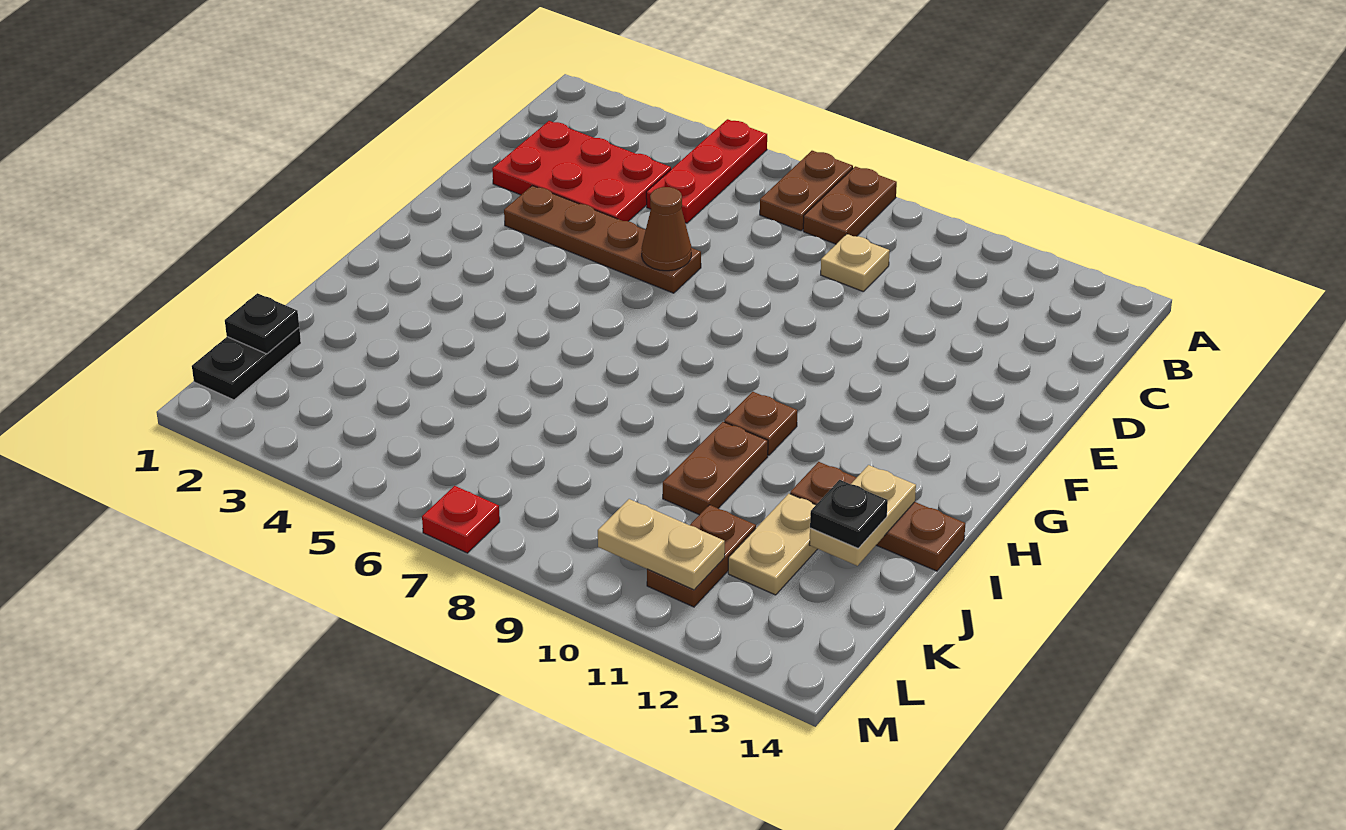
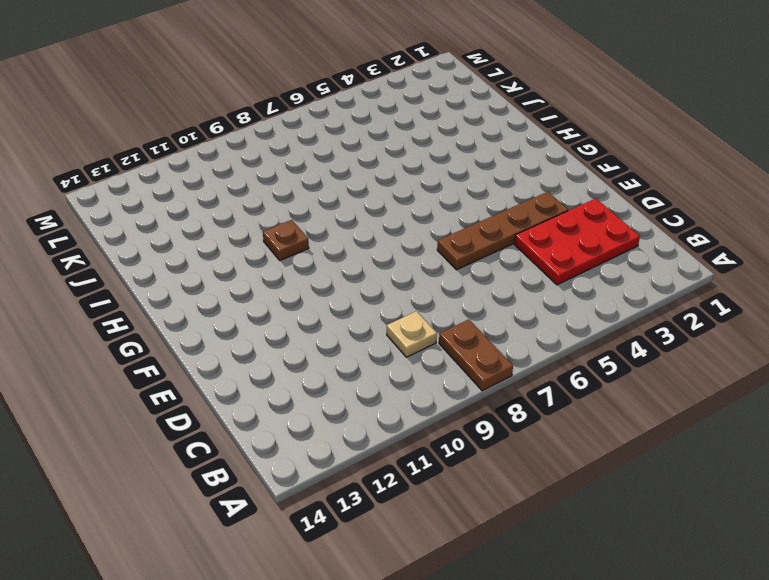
none -> red 1x3 plate [646,119,767,223]
none -> brown 1x2 plate [760,151,853,231]
none -> brown 1x2 plate [663,422,768,515]

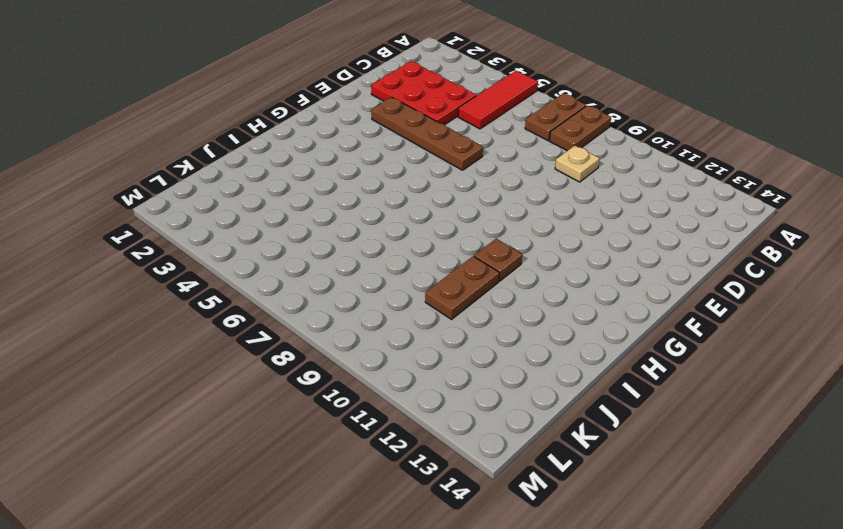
red 1x3 tile [458,71,538,129] -> red 1x3 plate [646,119,767,223]
none -> brown 1x3 plate [790,462,965,571]
none -> tan 1x2 plate [728,494,817,595]
none -> black 1x2 plate [192,328,301,400]

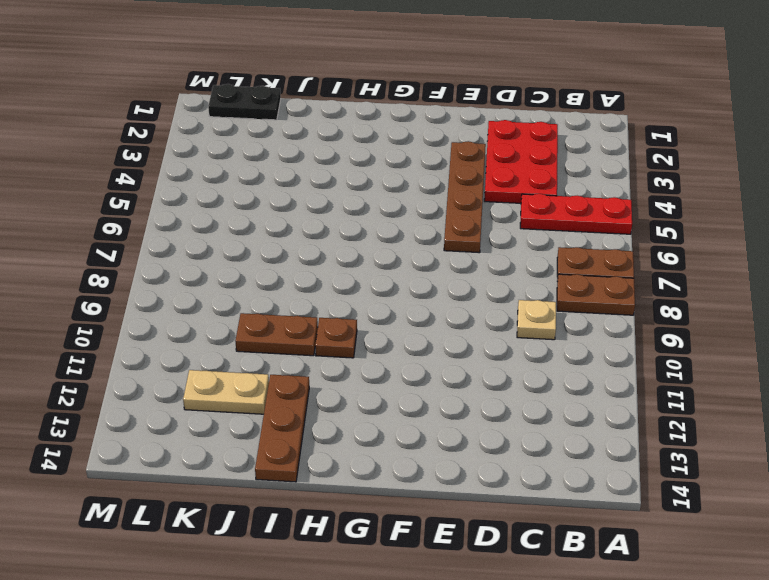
none -> brown 1x2 plate [647,505,756,607]
none -> red 1x1 plate [422,486,500,553]
none -> brown 1x1 cone [642,187,691,271]

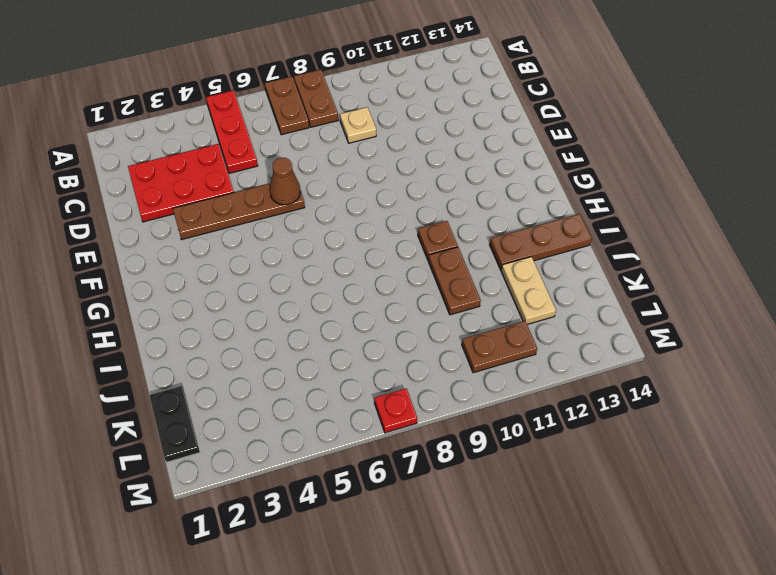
brown 1x2 plate [462,321,537,373] -> brown 1x2 plate turned to [647,505,756,607]
none -> tan 1x2 plate [809,465,916,566]
none -> black 1x1 plate [225,293,299,354]
none -> tan 1x2 plate [598,499,725,590]

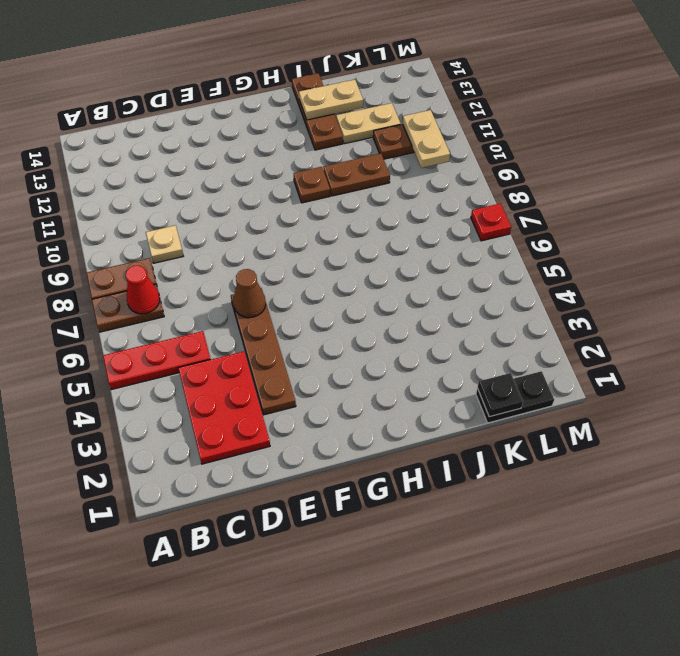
red 1x1 cone [126,265,160,314] -> none
none -> black 1x1 plate [810,480,888,548]

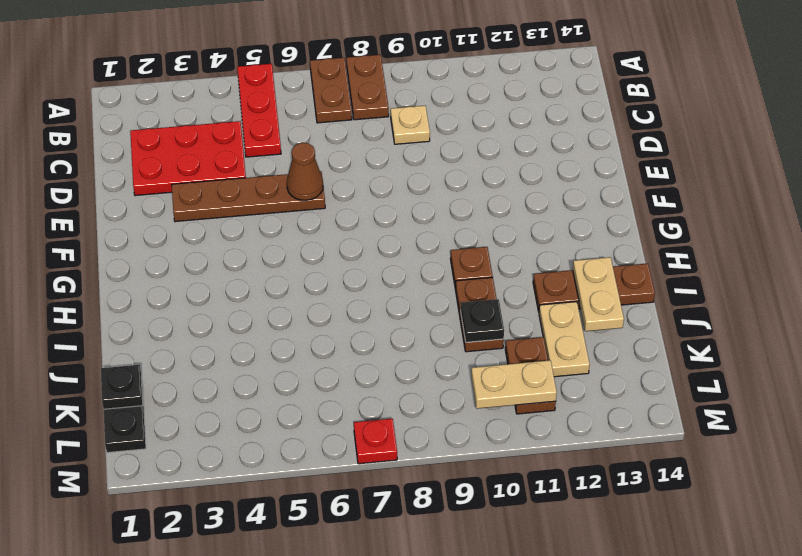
black 1x1 plate [461,299,504,342] -> black 1x1 plate moved to [810,480,888,548]

